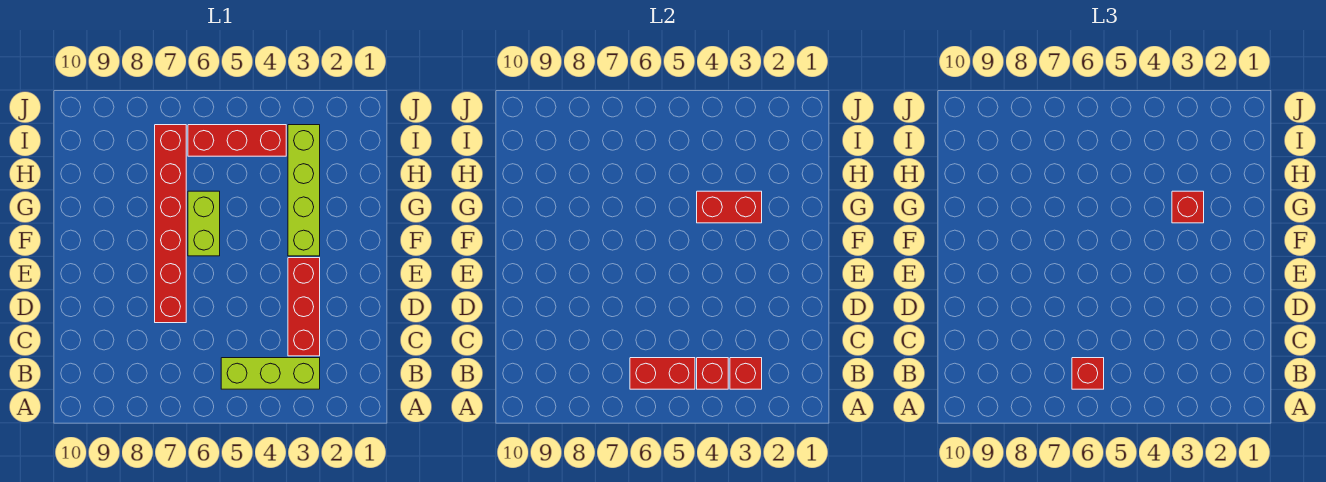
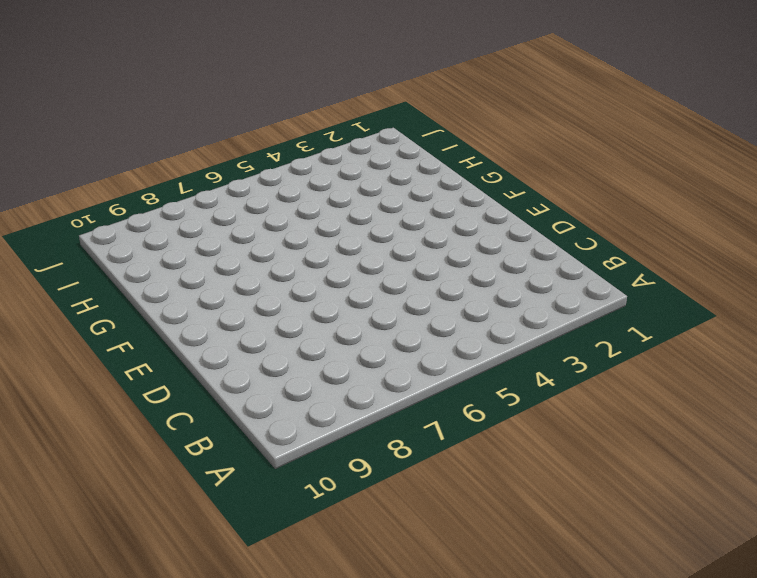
none -> lime 1x3 brick [221,358,320,389]
none -> red 1x3 brick [288,258,320,356]
none -> red 1x6 brick [155,125,186,323]

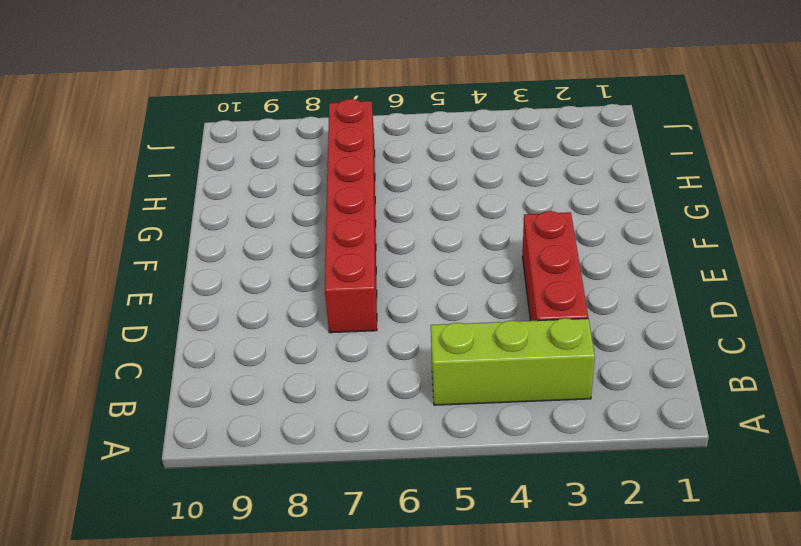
none -> lime 1x4 brick [288,125,320,256]
none -> lime 1x2 brick [188,191,220,256]
none -> red 1x3 brick [188,125,286,156]

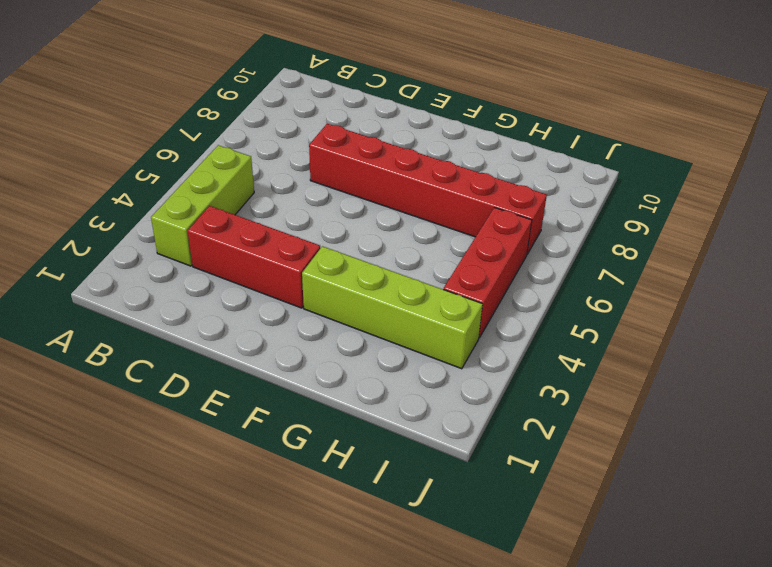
none -> lime 1x2 brick [188,191,220,256]
none -> red 1x1 brick [730,358,762,389]
none -> red 1x1 brick [697,358,728,389]

